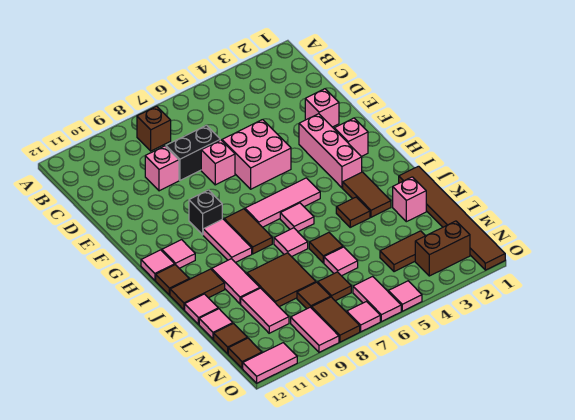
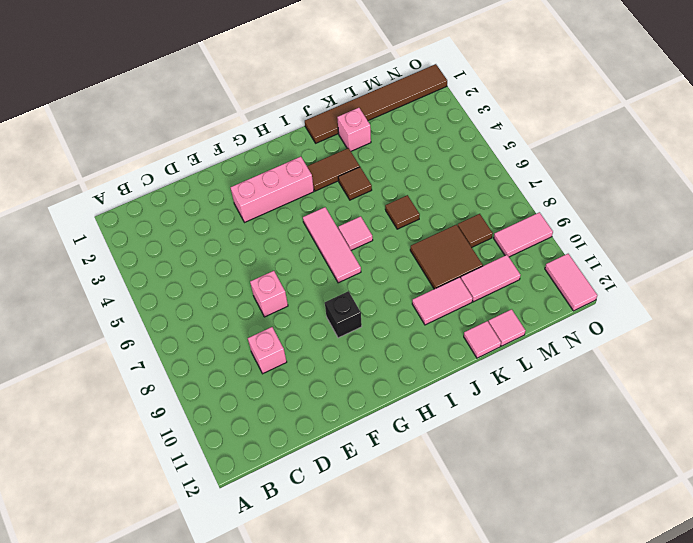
none -> brown 1x1 brick [137,106,171,151]
none -> black 1x2 brick [166,125,220,180]
none -> pink 1x1 brick [305,89,339,127]
none -> pink 2x2 brick [222,120,291,189]

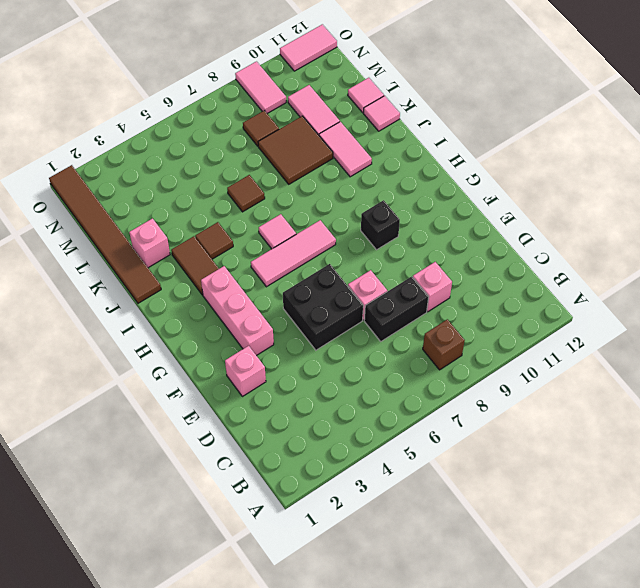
black 2x2 brick [283,264,363,350] -> pink 2x2 brick [222,120,291,189]
none -> pink 1x1 brick [334,118,368,156]
none -> brown 1x2 tile [224,209,272,254]
none -> pink 1x2 tile [203,219,252,263]
none -> pink 1x1 tile [162,240,195,268]

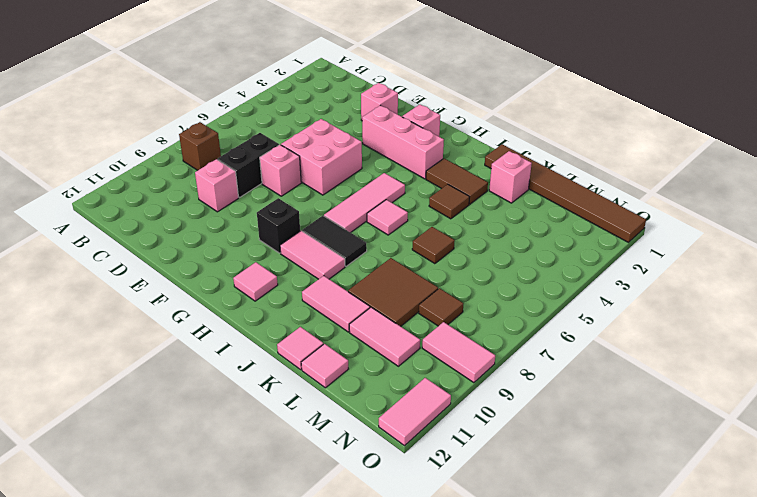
black 1x2 tile [302,216,367,266] -> brown 1x2 tile [224,209,272,254]
none -> pink 1x1 tile [141,250,175,280]
none -> brown 1x1 tile [156,265,189,295]
none -> pink 1x1 tile [274,228,308,257]
none -> brown 1x2 tile [170,269,225,310]

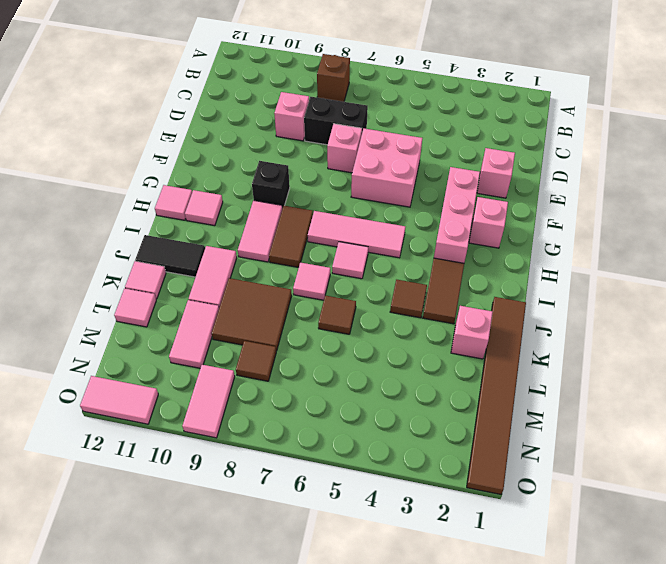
black 1x2 tile [135,235,205,277] -> brown 1x2 tile [170,269,225,310]
none -> brown 1x1 tile [156,265,189,295]
none -> pink 1x1 tile [324,247,358,276]
none -> brown 1x2 tile [380,231,425,272]
none -> brown 1x1 tile [318,272,351,301]

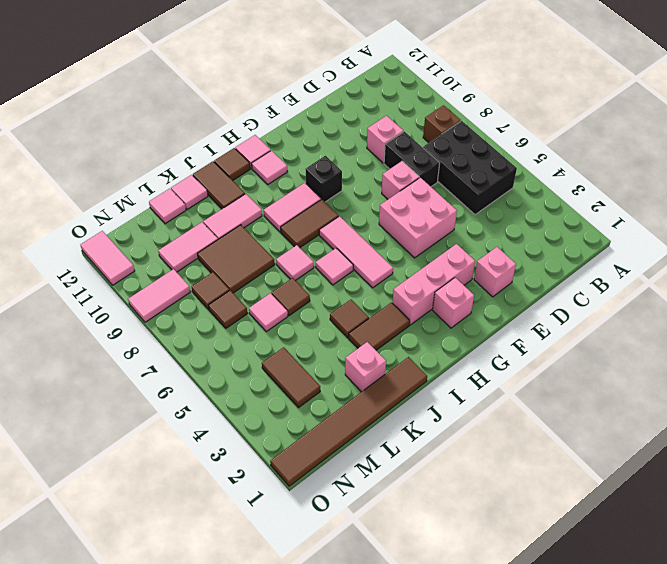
black 2x3 brick [423,121,517,215] -> none
none -> brown 1x1 tile [214,324,247,354]
none -> brown 1x2 brick [415,221,470,276]
none -> pink 1x2 tile [353,277,401,322]
none -> brown 1x2 tile [311,297,360,342]

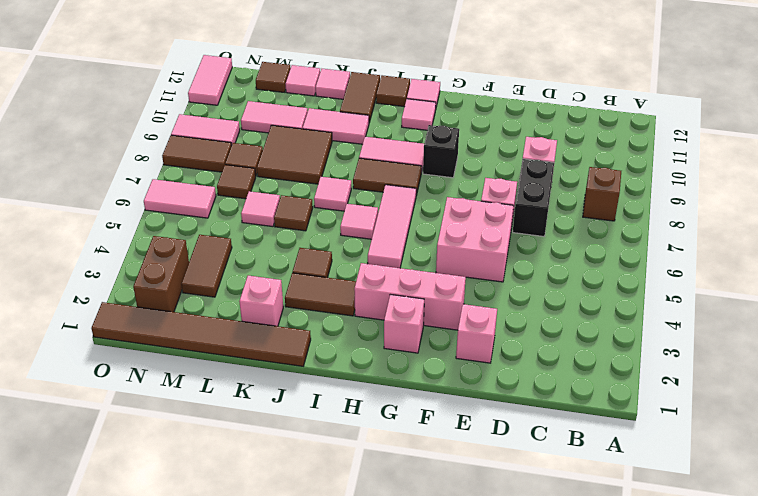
none -> brown 1x1 tile [228,338,262,369]
none -> pink 1x1 tile [388,281,422,311]
none -> pink 1x1 tile [347,302,380,332]

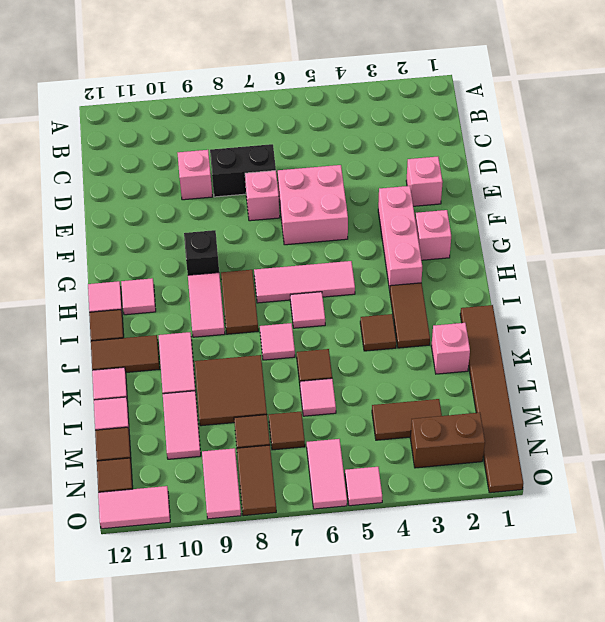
none -> brown 1x1 brick [137,106,171,151]
none -> pink 1x1 tile [347,302,380,332]

